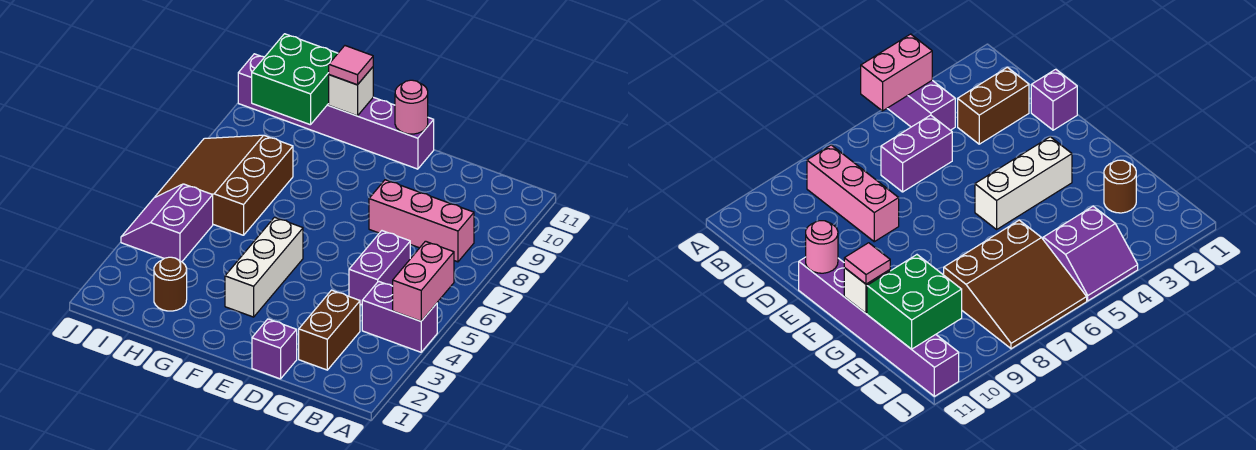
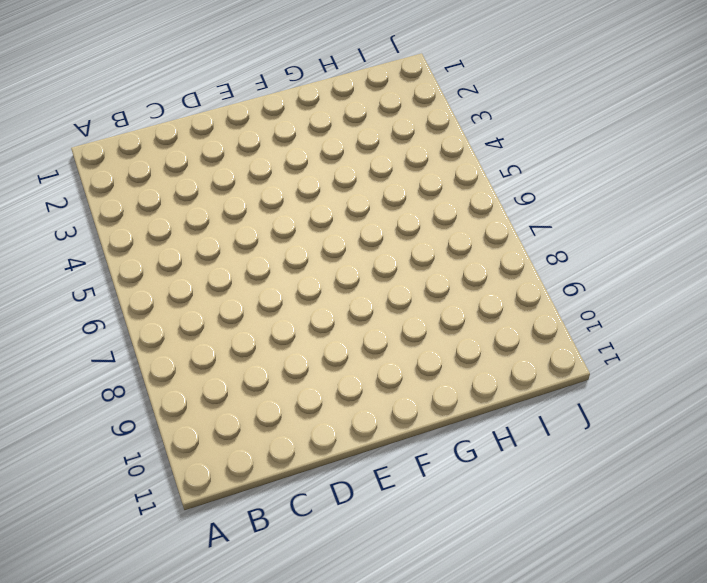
none -> purple 1x2 brick [362,281,437,352]
none -> pink 1x3 brick [369,180,474,262]
none -> brown 1x2 brick [299,290,360,370]

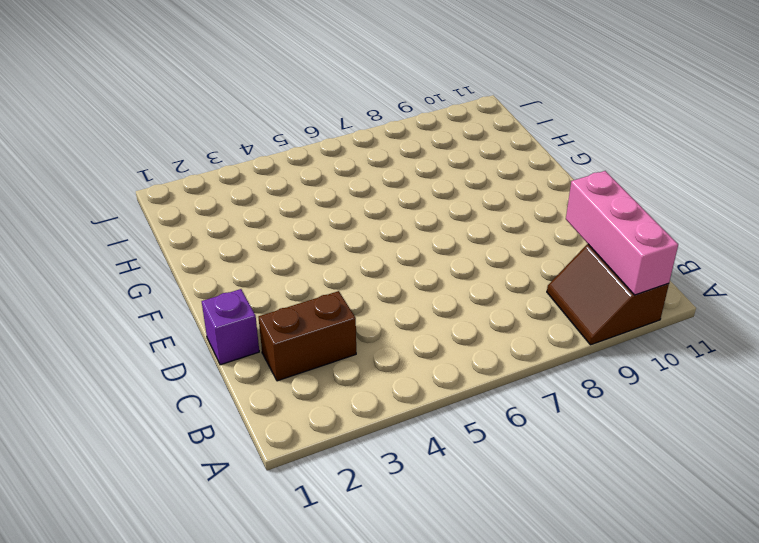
brown 2x2 slope [547,244,669,345] -> none
pink 1x3 brick [566,171,678,295] -> pink 1x3 brick moved to [369,180,474,262]
none -> purple 1x2 brick [362,281,437,352]
none -> purple 1x2 brick [349,231,410,305]
none -> purple 1x6 brick [238,54,434,169]

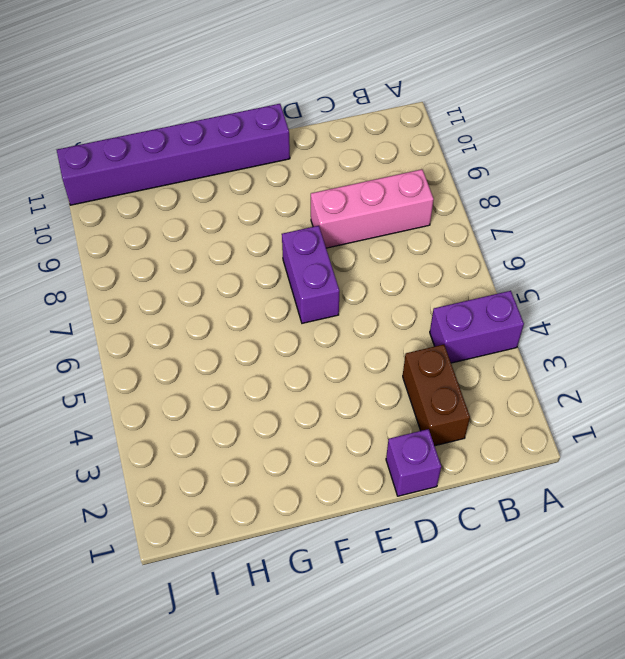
purple 1x2 brick [282,226,339,323] -> purple 1x2 brick moved to [349,231,410,305]
none -> white 1x3 brick [225,217,303,317]
none -> brown 1x1 round brick [154,257,187,311]
none -> brown 3x3 slope [155,135,293,235]

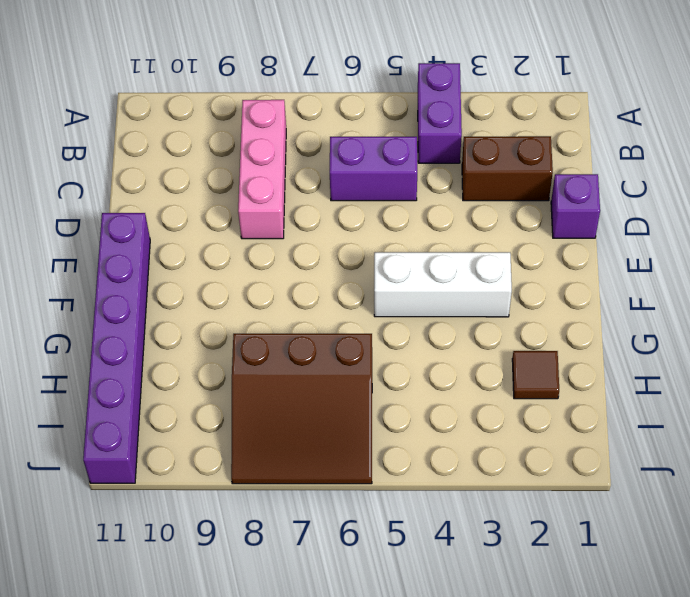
brown 1x1 tile [512,351,559,399] -> brown 1x1 round brick [154,257,187,311]
none -> purple 2x2 slope [121,184,213,262]
none -> pink 1x2 brick [393,241,454,321]
none -> pink 1x1 round brick [395,80,428,134]

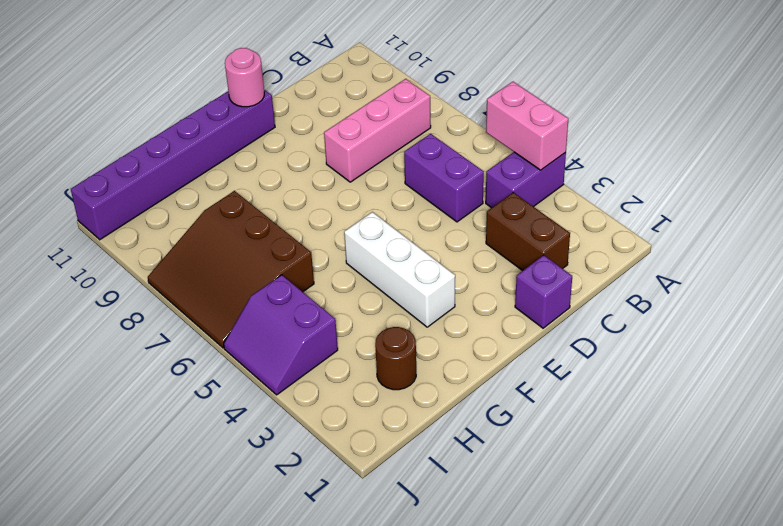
none -> white 1x1 brick [329,67,373,116]
none -> green 2x2 brick [252,34,338,125]
none -> pink 1x1 tile [329,46,373,85]

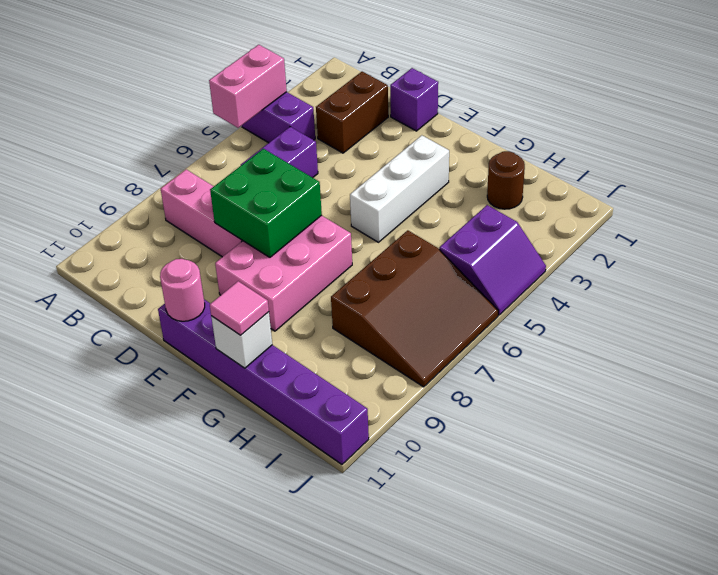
green 2x2 brick [210,149,322,257] -> green 2x2 brick moved to [252,34,338,125]
pink 2x3 brick [215,215,352,331] -> none

